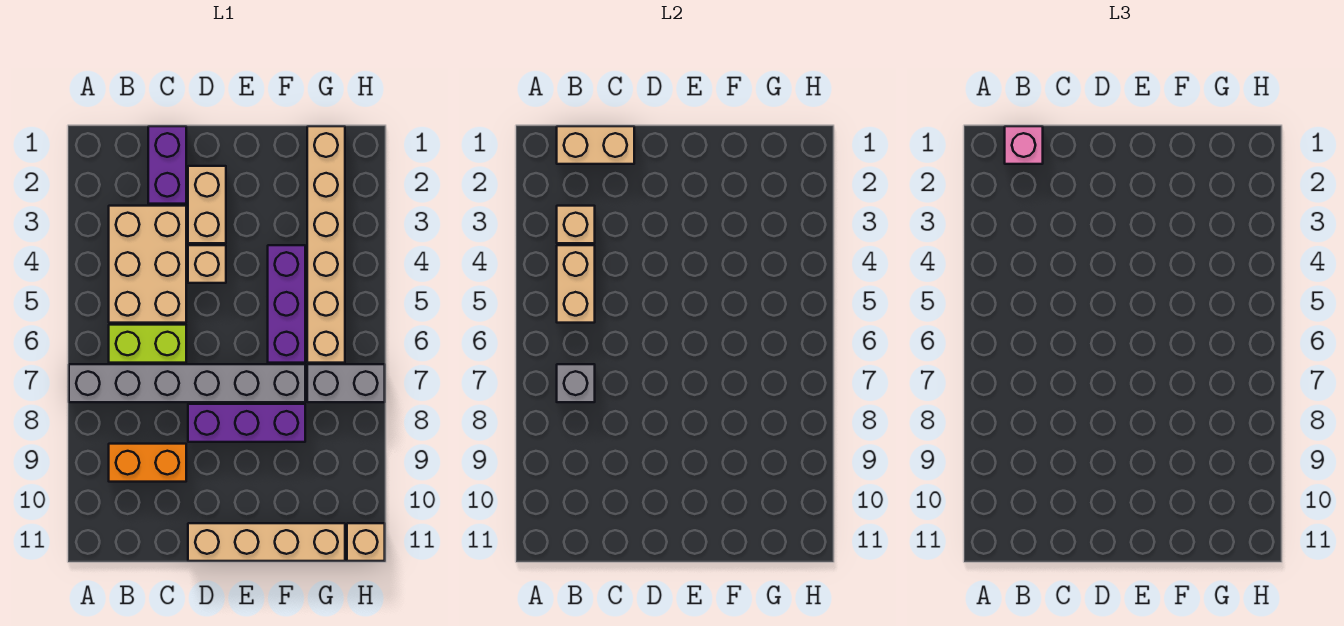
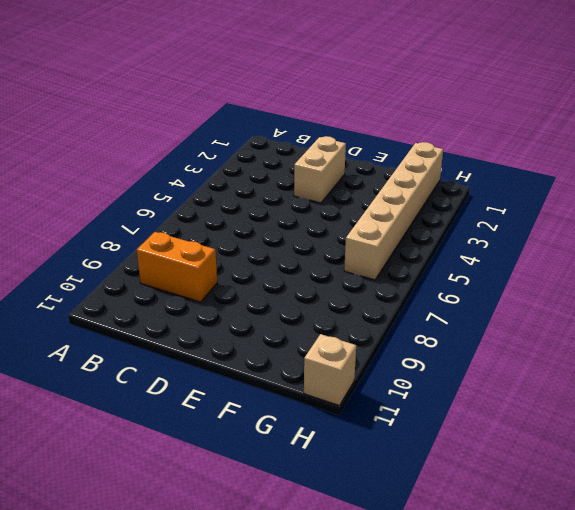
none -> grey 1x6 brick [69,364,305,402]
none -> tan 2x3 brick [109,206,186,323]
none -> lime 1x2 brick [109,325,186,363]

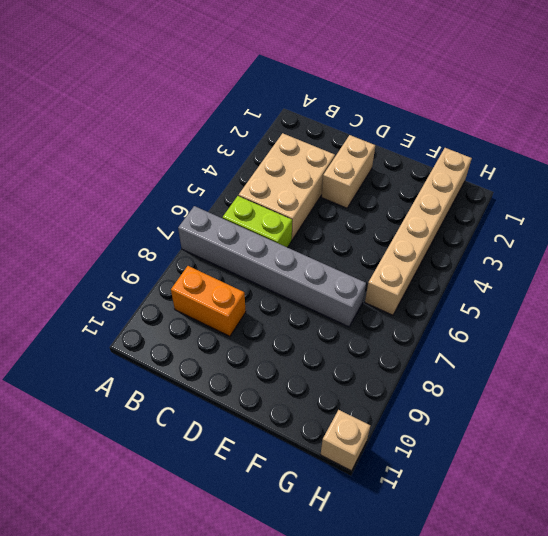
none -> purple 1x2 brick [148,126,186,204]
none -> tan 1x1 brick [188,245,226,283]
none -> purple 1x3 brick [188,404,305,442]

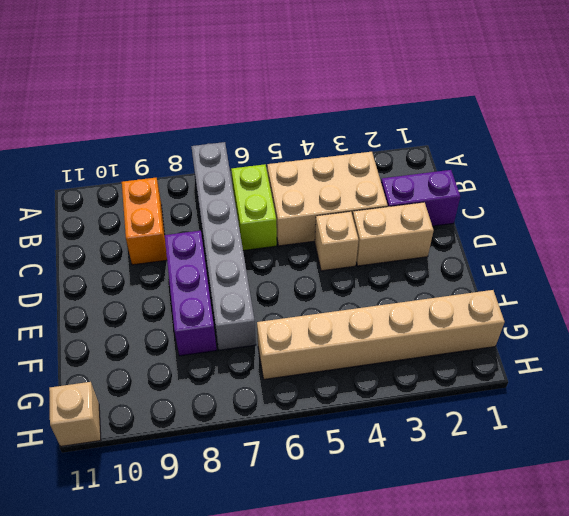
none -> tan 1x4 brick [188,523,345,561]
none -> purple 1x3 brick [268,245,305,363]
none -> grey 1x2 brick [307,364,385,402]

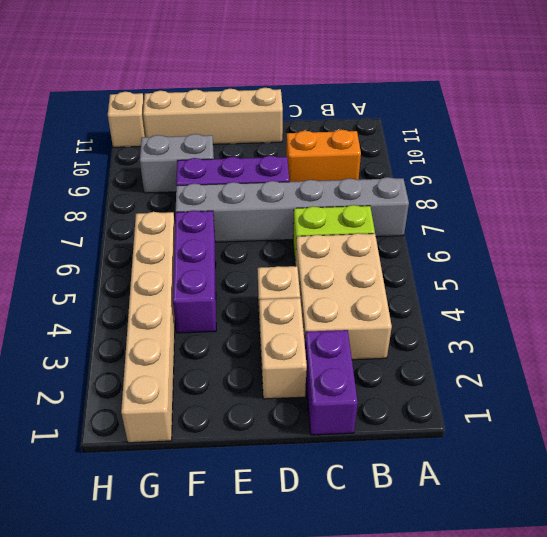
grey 1x2 brick [140,134,214,193] -> grey 1x2 brick moved to [307,364,385,402]
none -> tan 1x2 brick [557,126,634,164]
none -> tan 1x1 brick [557,206,595,243]
none -> tan 1x2 brick [557,245,595,323]

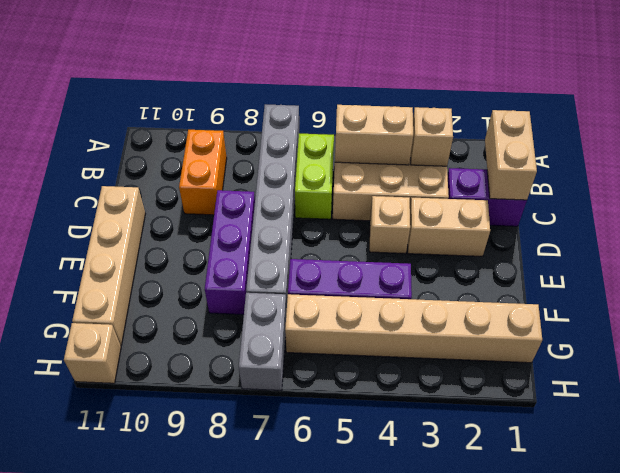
none -> grey 1x1 brick [557,364,595,402]
none -> pink 1x1 brick [1005,126,1043,164]

